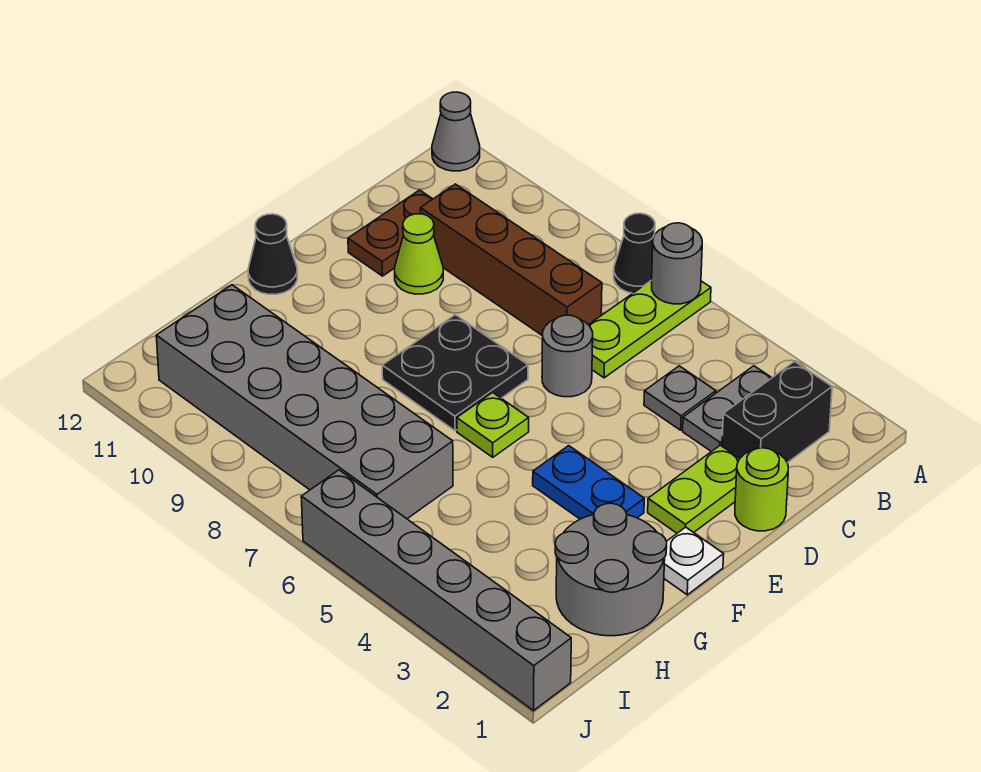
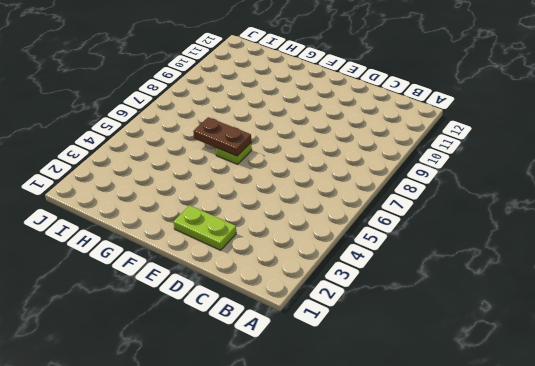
brown 1x2 plate [193,117,251,156] -> brown 1x2 plate moved to [348,190,432,276]
none -> lime 1x3 plate [589,280,711,378]
none -> black 1x1 cone [614,213,655,293]
none -> grey 1x1 cone [432,92,480,171]

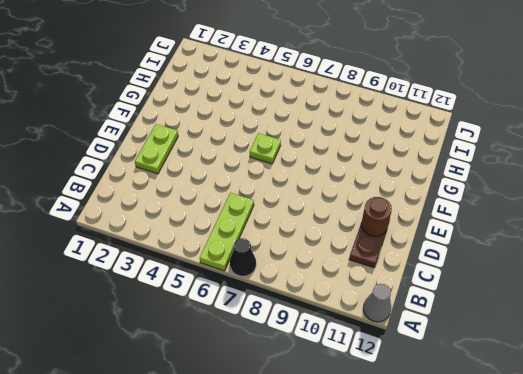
brown 1x1 round brick [361,197,392,236] -> none
none -> black 1x2 brick [722,362,832,463]
none -> grey 1x2 plate [683,366,772,452]
none -> grey 1x1 plate [644,366,716,430]

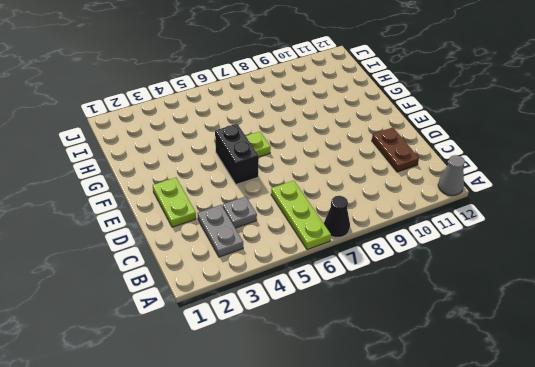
black 1x2 brick [215,124,259,184] -> black 1x2 brick moved to [722,362,832,463]
none -> brown 1x4 brick [420,184,602,336]
none -> lime 1x1 round brick [735,448,788,531]
none -> grey 1x1 round brick [542,315,593,397]

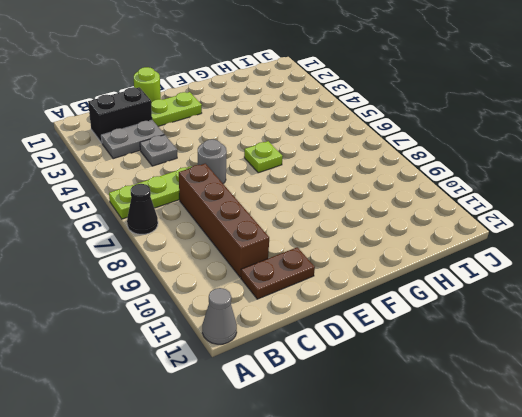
none -> lime 1x1 cone [395,214,443,294]
none -> black 2x2 plate [382,315,528,431]
none -> white 1x1 plate [664,527,724,595]

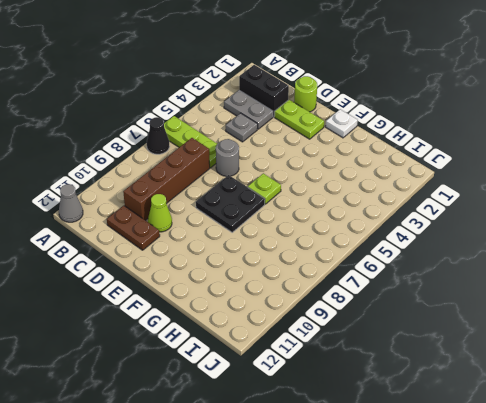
none -> blue 1x2 plate [533,446,644,519]
none -> black 1x1 cone [248,214,297,294]
none -> grey 2x2 round brick [555,503,667,636]

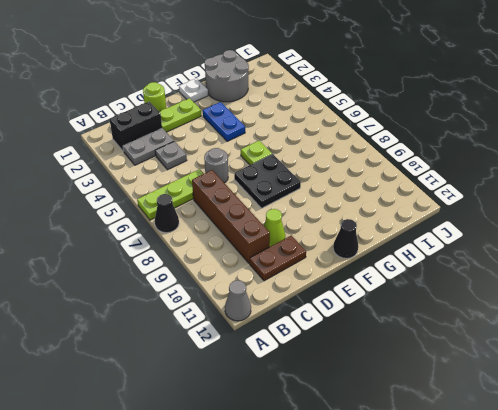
none -> grey 2x6 brick [156,285,453,519]
none -> grey 1x6 brick [301,470,571,711]
none -> grey 1x1 round brick [652,223,702,304]

